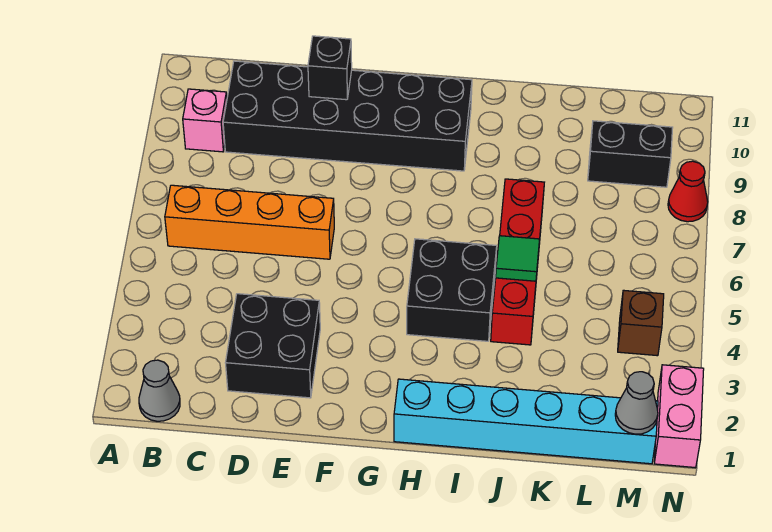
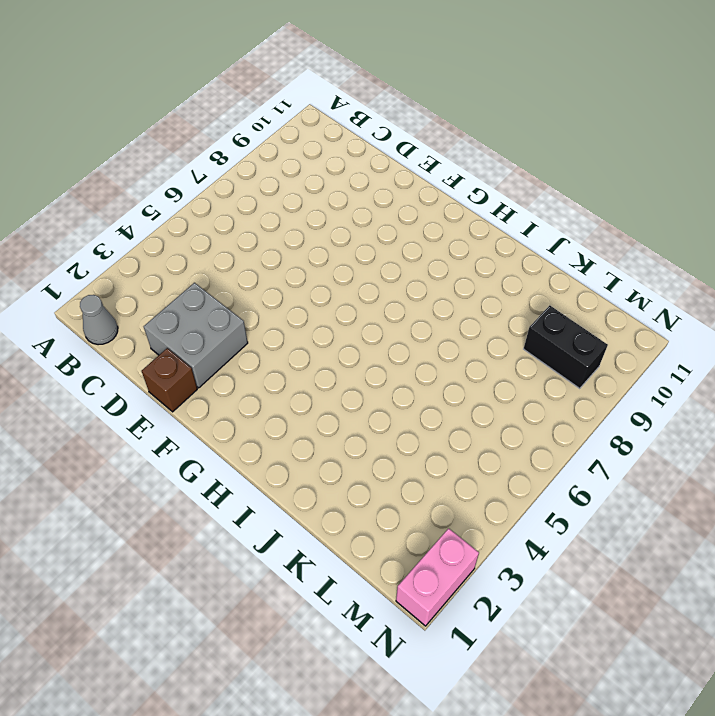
grey 2x2 brick [144,283,248,388] -> black 2x2 brick [226,294,320,398]
brown 1x1 brick [142,348,197,412] -> brown 1x1 brick moved to [618,290,664,356]
none -> orange 1x4 brick [165,185,334,259]
none -> pink 1x1 brick [183,89,227,152]
none -> black 2x6 brick [223,61,472,171]

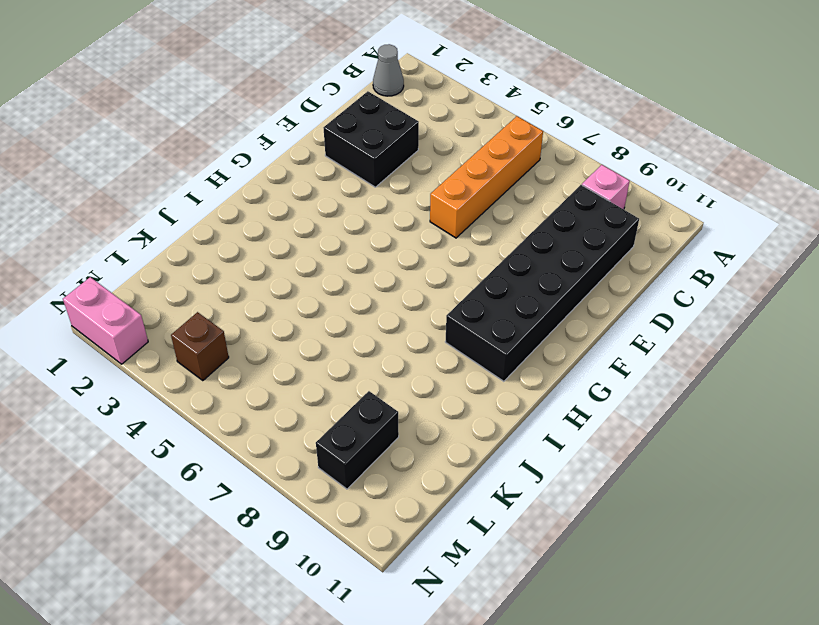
none -> cyan 1x6 brick [394,379,658,464]
none -> black 2x2 brick [407,239,497,341]
none -> red 1x4 brick [491,179,544,345]

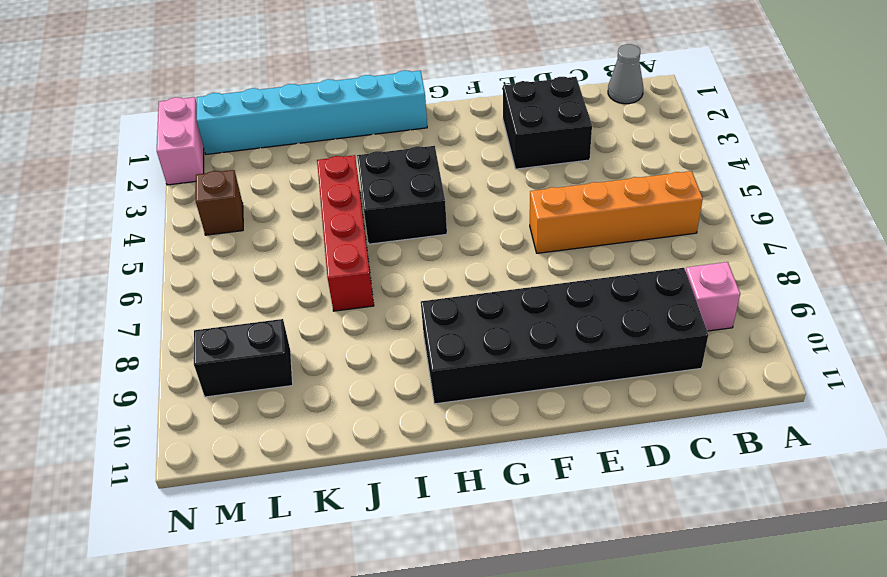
none -> red 1x1 cone [668,161,708,222]
none -> black 1x1 brick [308,36,352,100]
none -> green 1x1 tile [496,236,540,281]

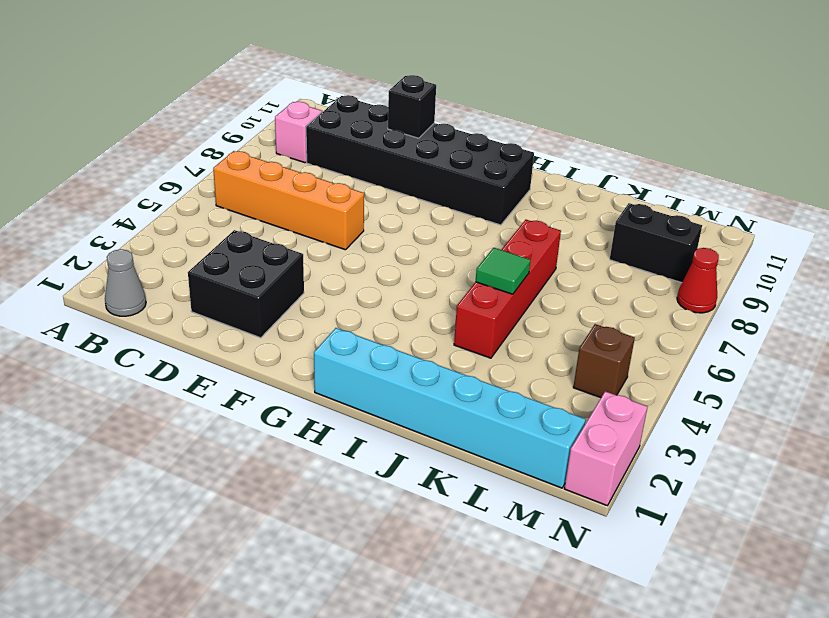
none -> black 2x2 brick [407,239,497,341]
none -> grey 1x1 cone [615,372,658,434]

